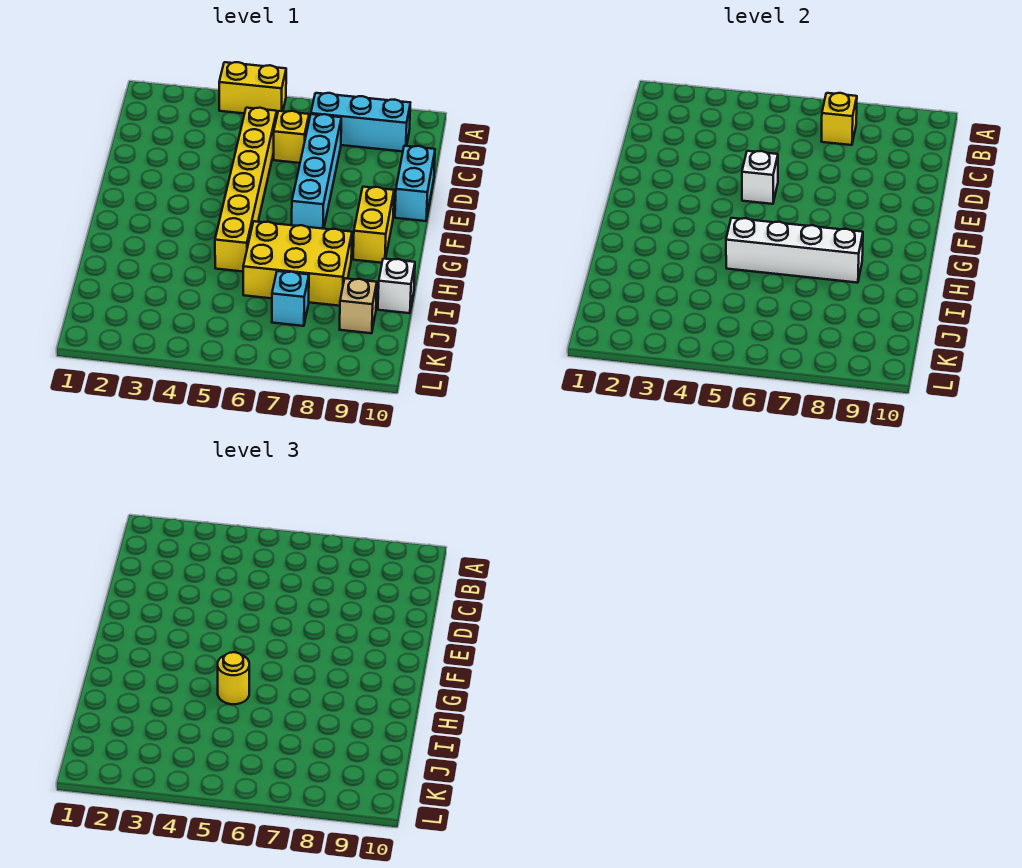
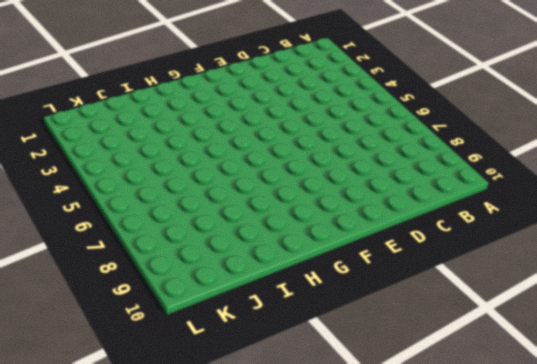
none -> yellow 1x2 brick [219,62,286,114]
none -> cyan 1x3 brick [311,93,410,151]
none -> yellow 1x6 brick [215,108,277,272]

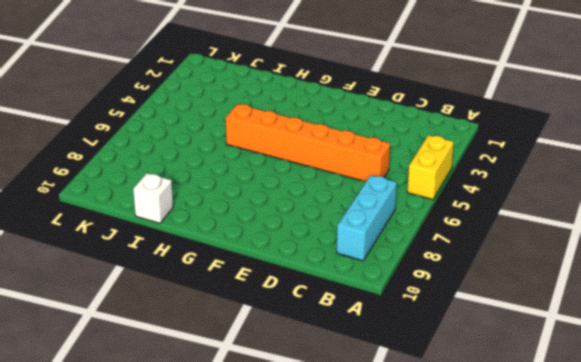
orange 1x6 brick [226,104,390,181] -> yellow 1x6 brick [215,108,277,272]
none -> yellow 1x1 brick [274,111,309,163]
none -> cyan 1x4 brick [292,114,341,229]
none -> cyan 1x2 brick [395,146,435,221]

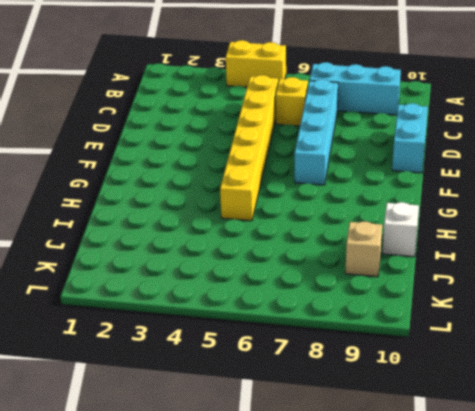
none -> yellow 1x2 brick [353,187,394,263]
none -> yellow 2x3 brick [243,221,352,306]
none -> cyan 1x1 brick [272,271,309,326]

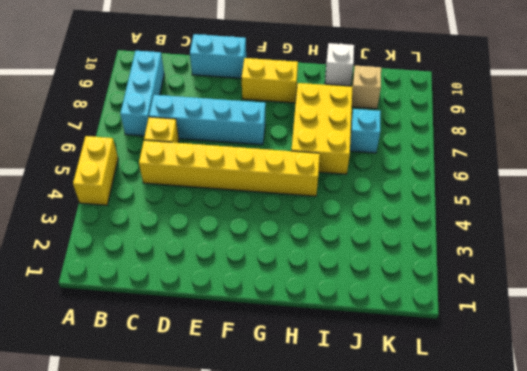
none -> yellow 1x1 brick [821,93,857,145]
none -> white 1x1 brick [742,151,778,204]
none -> white 1x4 brick [726,218,863,283]

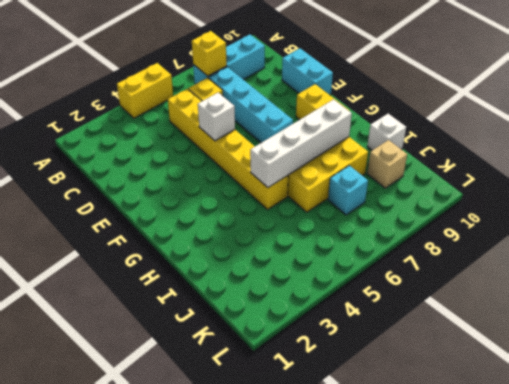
none -> yellow 1x1 round brick [218,652,249,704]

